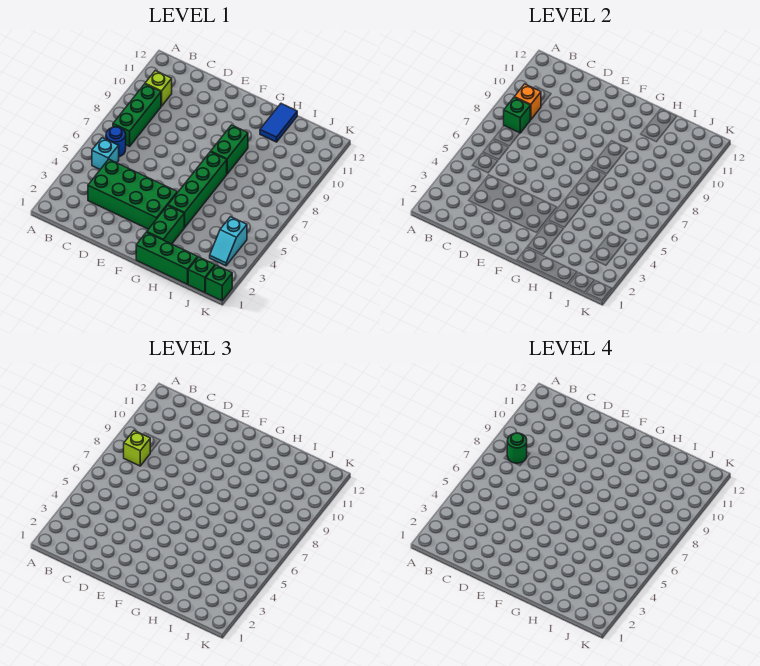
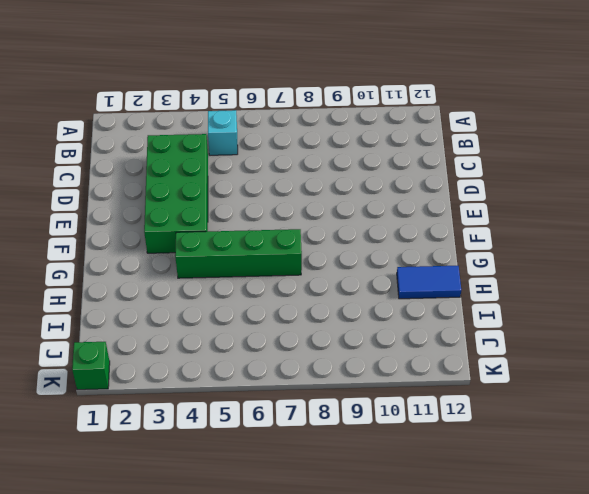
none -> blue 1x1 round brick [106,127,126,157]
none -> green 1x3 brick [113,84,161,146]
none -> lime 1x1 brick [145,71,172,106]

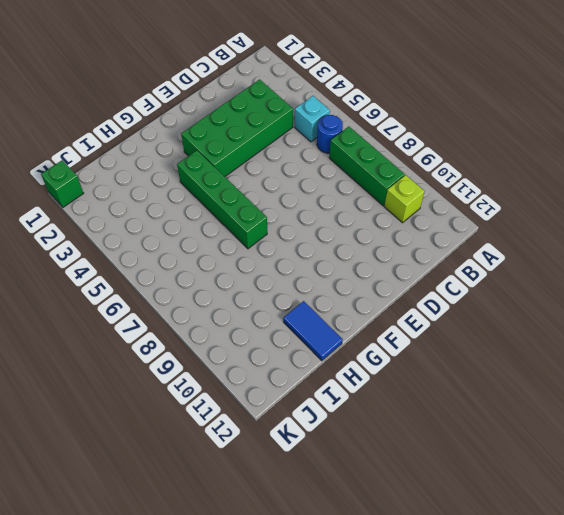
none -> green 1x3 brick [136,232,198,284]
none -> green 1x2 brick [147,206,184,244]
none -> green 1x2 brick [211,125,248,174]

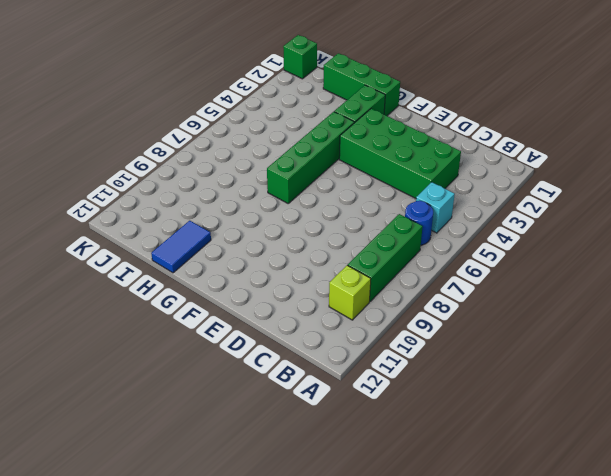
none -> green 1x2 brick [211,125,248,174]
none -> green 1x1 brick [188,257,215,293]
none -> cyan 1x2 slope [210,217,247,266]

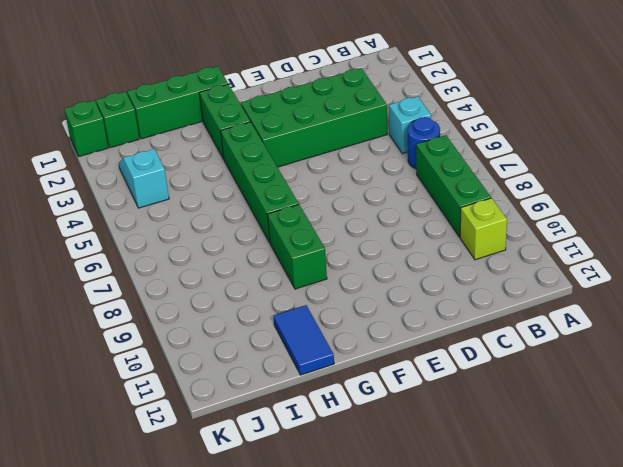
none -> green 1x1 brick [504,98,530,133]
none -> orange 1x1 brick [514,84,541,120]
none -> lime 1x1 brick [124,431,150,466]

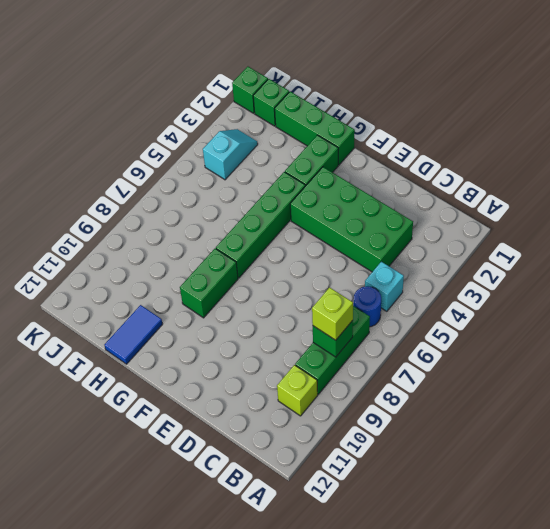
none -> orange 1x1 brick [514,84,541,120]
none -> green 1x1 round brick [507,433,527,463]

